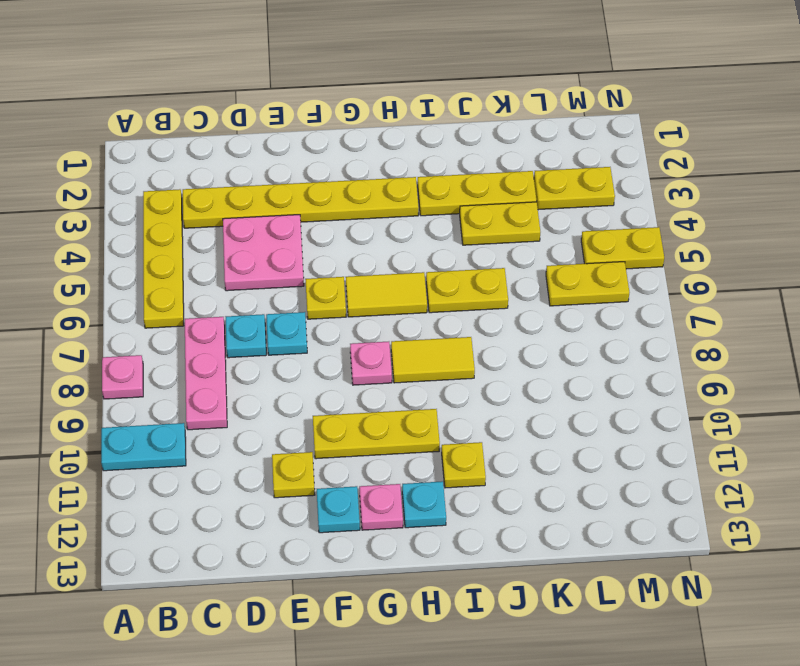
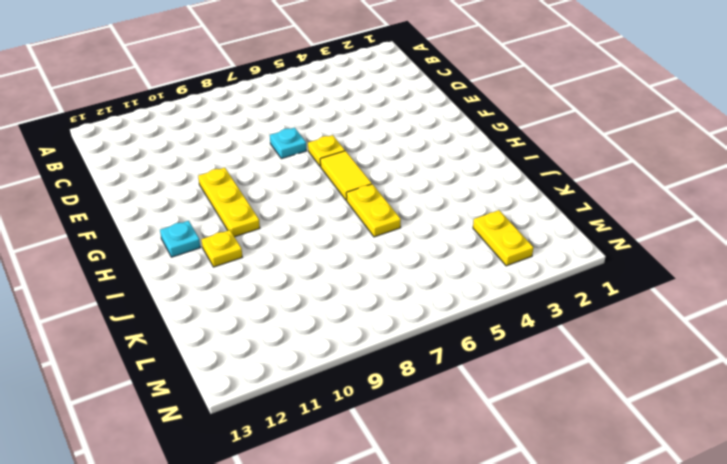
none -> pink 1x1 plate [102,355,143,399]
none -> cyan 1x2 plate [101,423,186,471]
none -> yellow 1x4 plate [143,189,184,328]

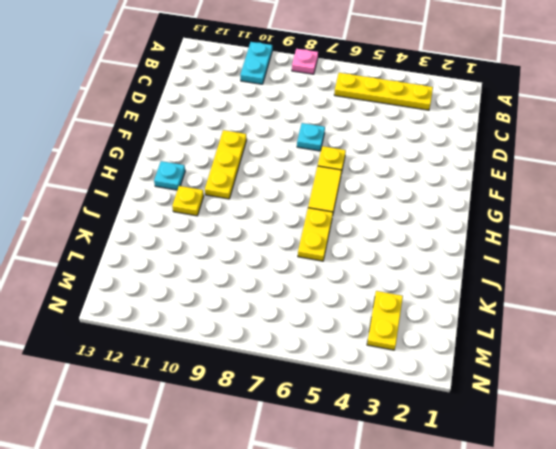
none -> yellow 1x6 plate [183,177,419,228]
none -> pink 1x3 plate [185,317,227,430]
none -> pink 2x2 plate [223,215,304,291]

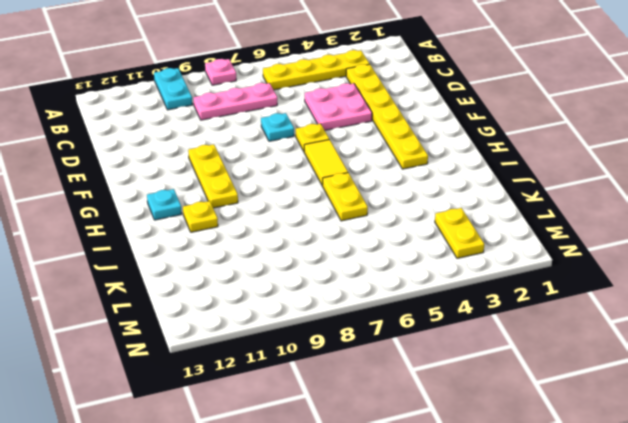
none -> cyan 1x1 plate [226,314,266,358]
none -> yellow 1x1 plate [272,452,315,498]
none -> cyan 1x1 plate [317,486,360,533]

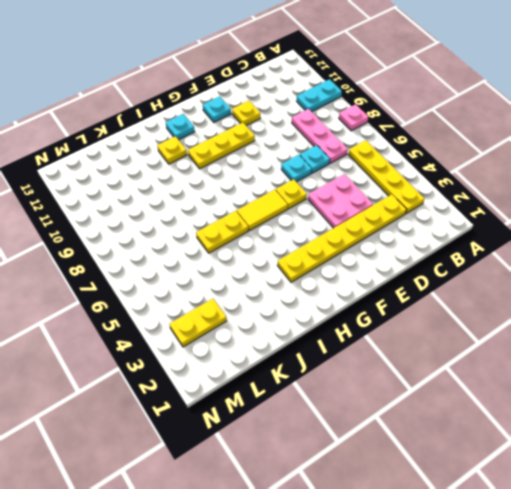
none -> pink 1x1 plate [350,342,392,385]
none -> pink 1x1 plate [359,484,403,530]
none -> yellow 1x2 tile [391,337,475,383]

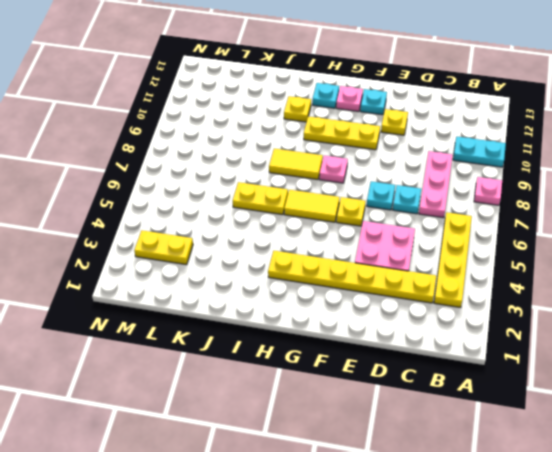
none -> yellow 1x3 plate [418,171,536,216]
none -> yellow 1x2 plate [460,202,540,245]
none -> yellow 1x2 plate [546,262,629,306]

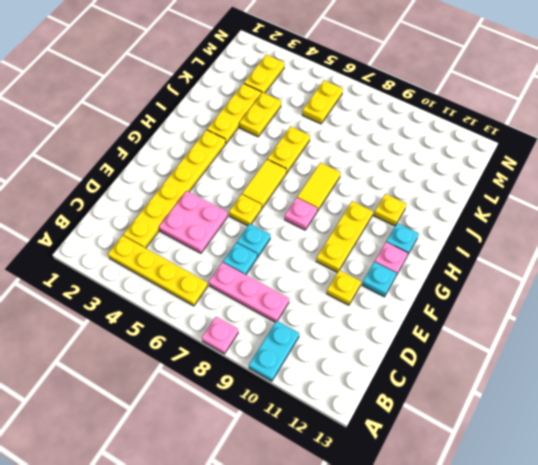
none -> yellow 1x2 plate [581,227,664,269]

